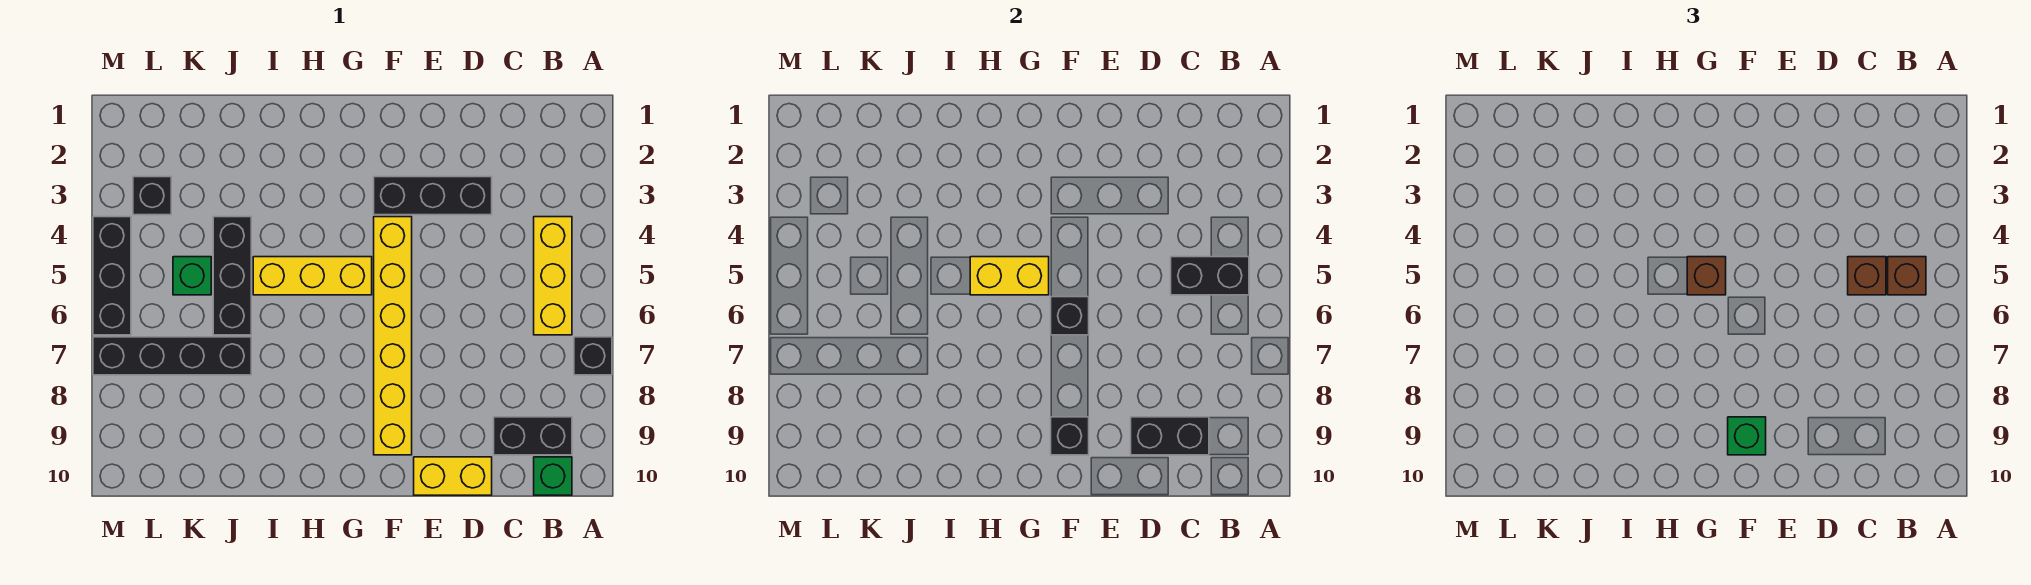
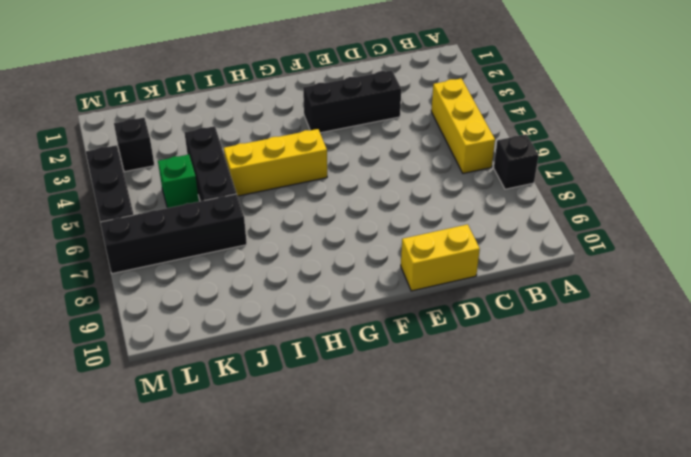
none -> black 1x2 brick [494,417,572,455]
none -> green 1x1 brick [534,457,572,495]
none -> yellow 1x6 brick [374,217,412,455]

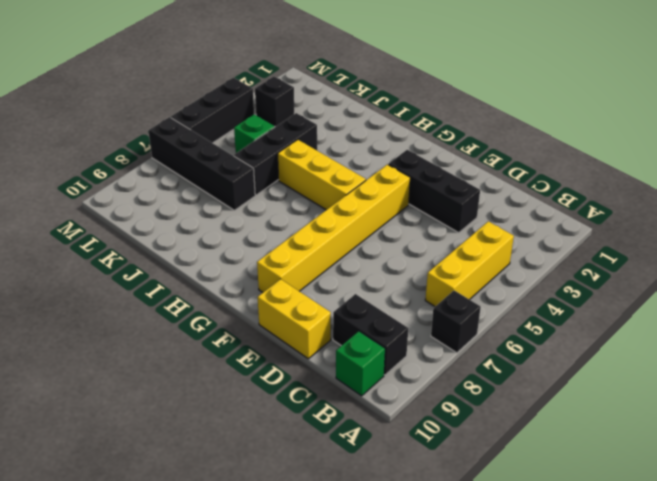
none -> black 1x2 brick [1171,257,1249,295]
none -> black 1x2 brick [1131,417,1209,455]
none -> black 1x1 brick [1051,297,1089,335]

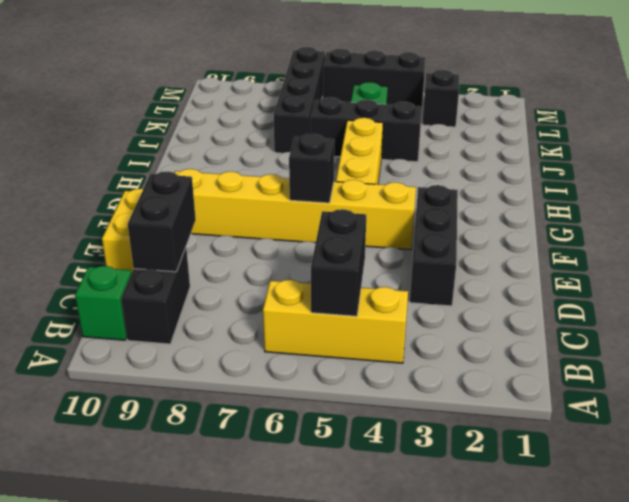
none -> black 1x1 brick [574,337,612,375]
none -> black 1x1 brick [1051,417,1089,455]
none -> yellow 1x2 brick [970,257,1049,295]

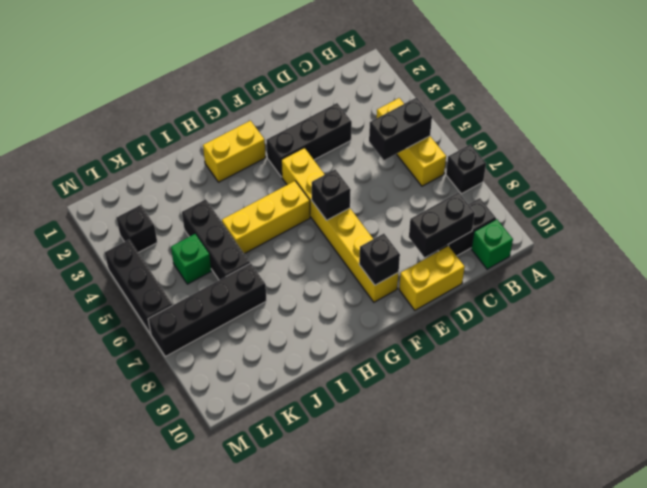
yellow 1x2 brick [203,121,266,182] -> yellow 1x2 brick moved to [970,257,1049,295]
none -> brown 1x1 brick [1888,257,1926,295]
none -> brown 1x1 brick [1848,257,1886,295]
none -> green 1x1 brick [1728,417,1766,455]

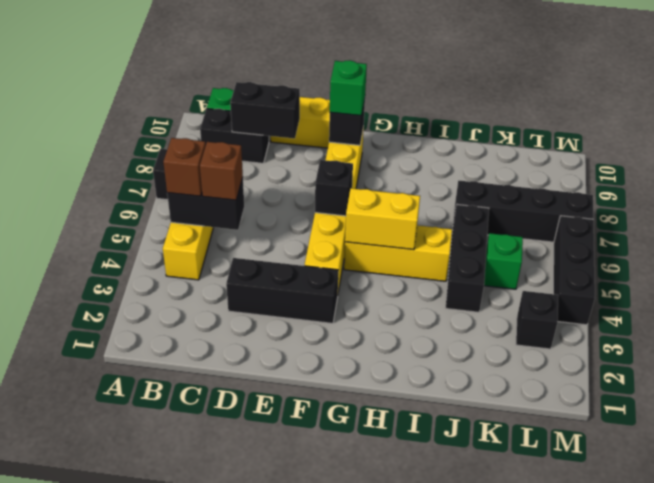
none -> brown 1x1 brick [1687,257,1726,295]

